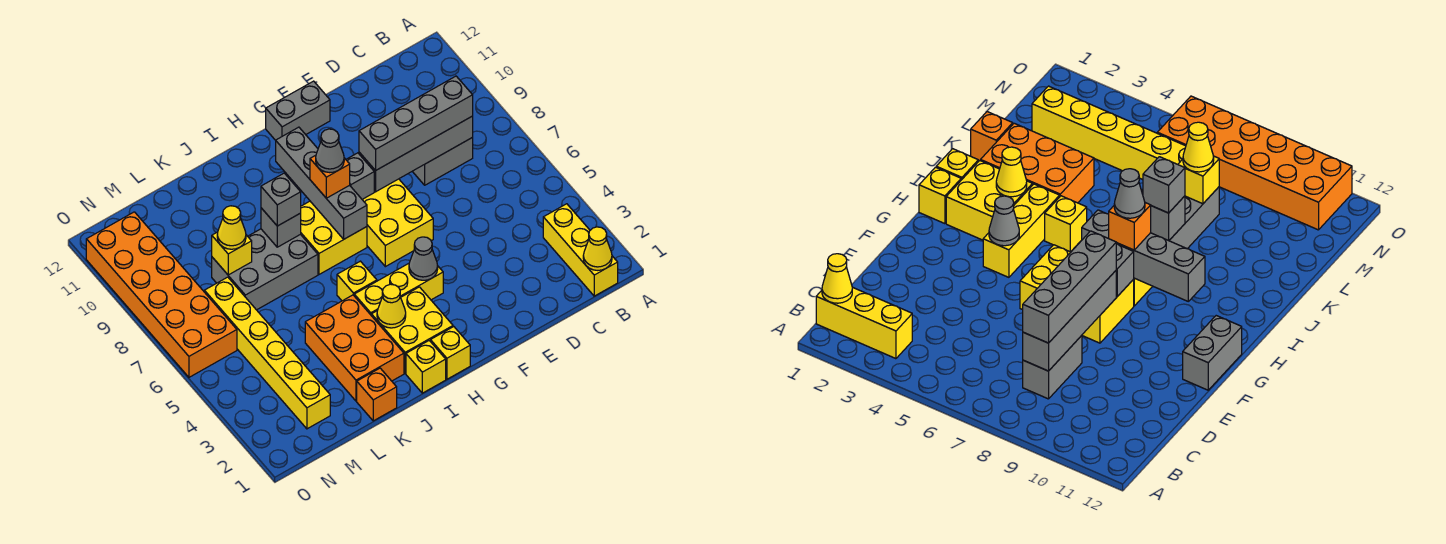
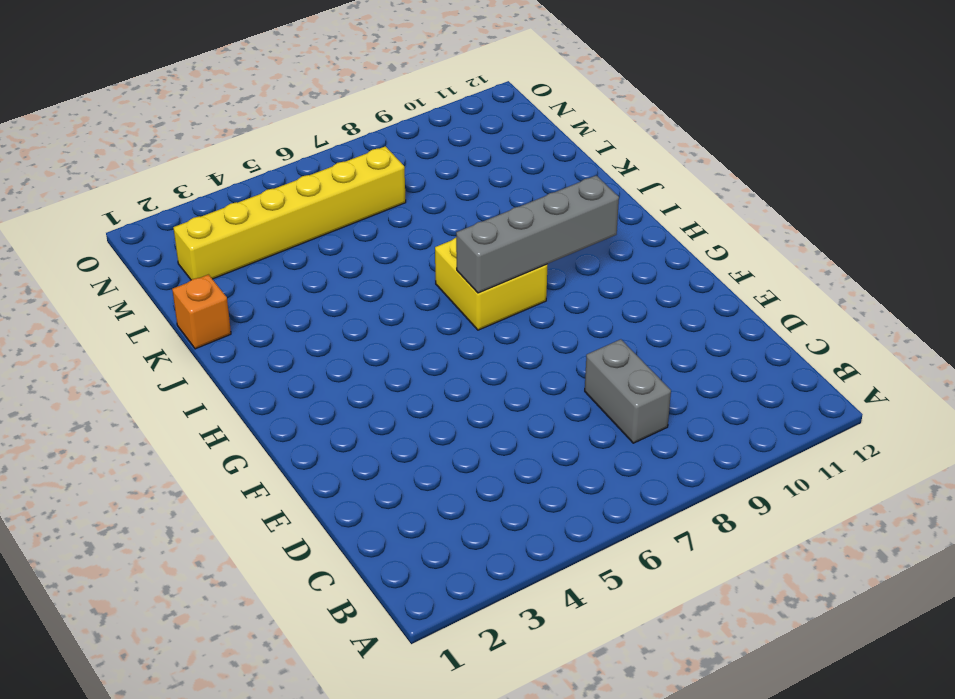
none -> yellow 1x3 brick [543,204,618,296]
none -> yellow 2x3 brick [362,179,433,267]
none -> grey 1x2 brick [266,81,330,140]

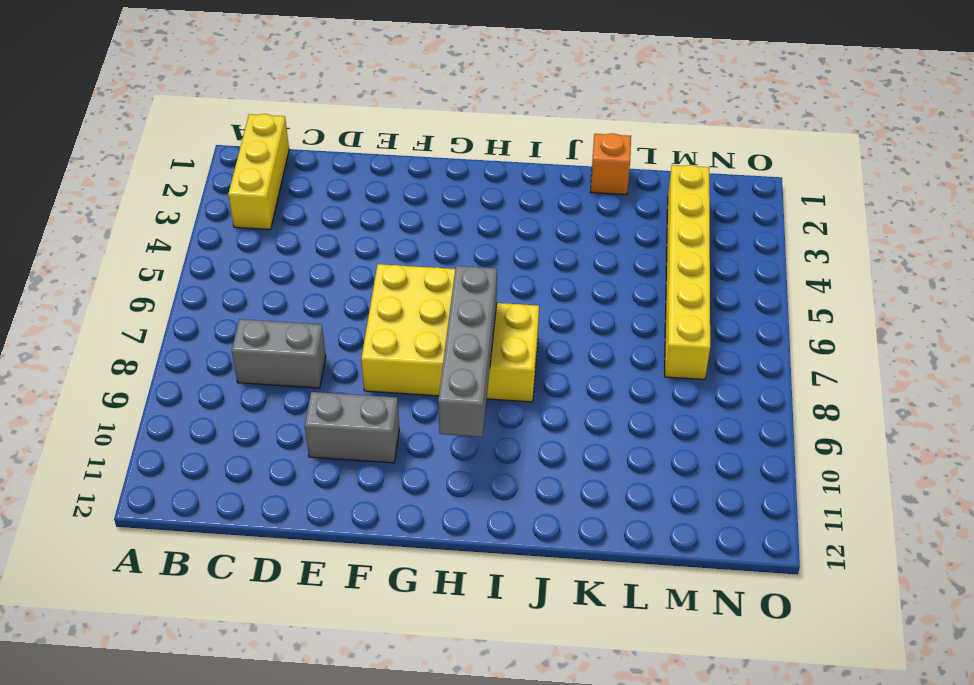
grey 1x2 brick [305,392,399,463] -> grey 1x2 brick moved to [266,81,330,140]
none -> yellow 1x3 brick [354,264,443,316]
none -> yellow 1x1 brick [431,327,470,379]
none -> yellow 2x2 brick [372,287,453,373]

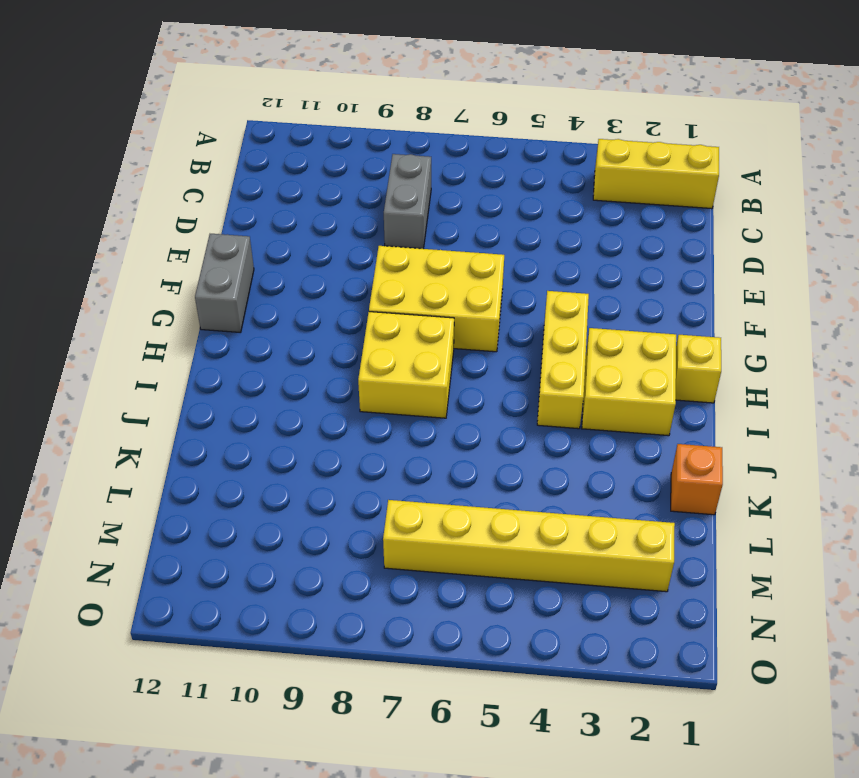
none -> yellow 1x1 brick [406,341,446,393]
none -> yellow 1x1 brick [337,261,377,301]
none -> orange 2x3 brick [305,295,404,401]

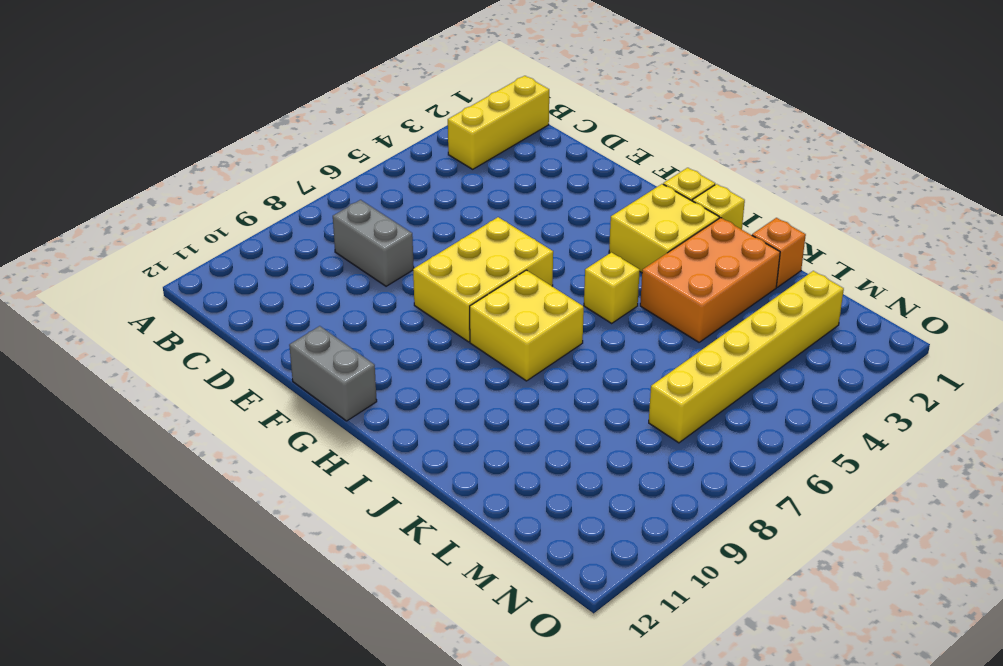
none -> yellow 1x3 brick [354,264,443,316]
none -> grey 2x3 brick [212,229,318,310]
none -> orange 2x6 brick [86,212,237,377]

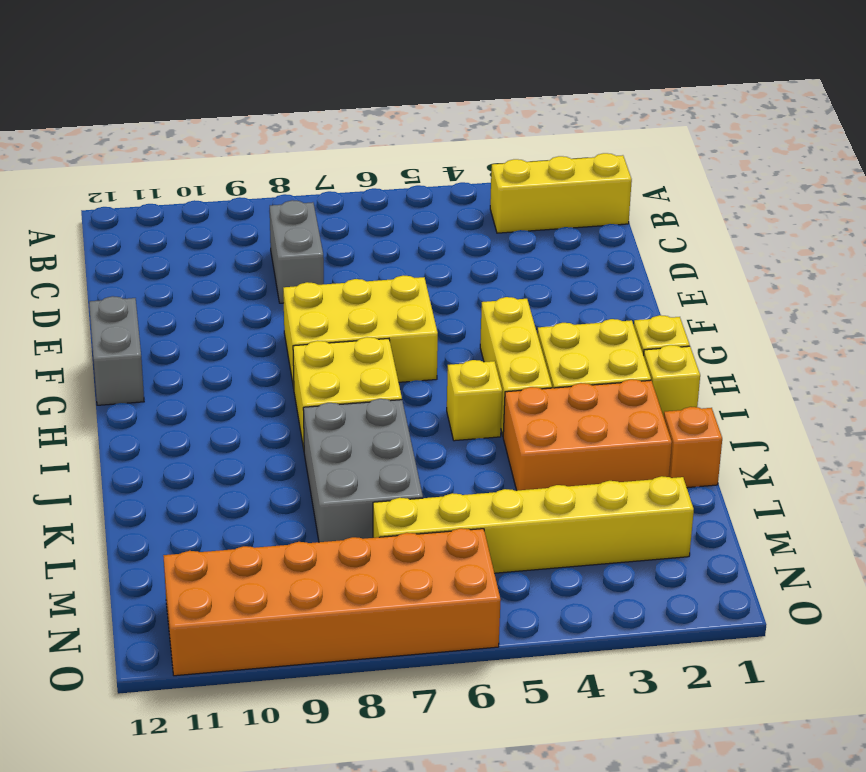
none -> yellow 1x1 cone [583,227,612,270]
none -> grey 1x4 brick [359,116,473,192]
none -> grey 1x1 cone [409,237,438,280]

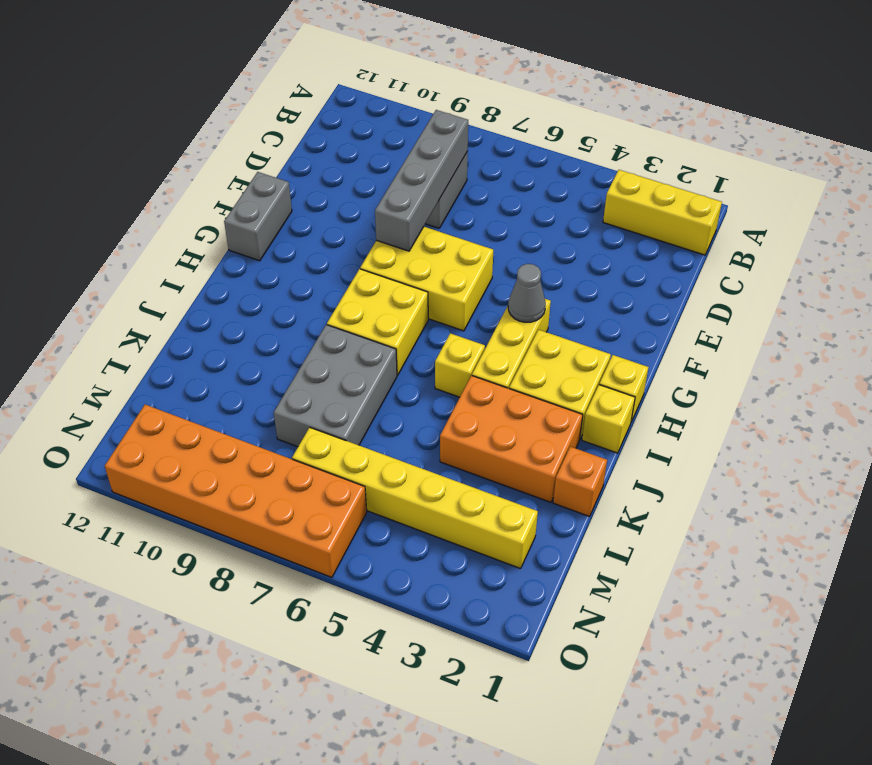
none -> yellow 1x1 cone [583,227,612,270]
none -> grey 1x1 brick [346,153,374,199]
none -> grey 1x4 brick [276,127,367,239]

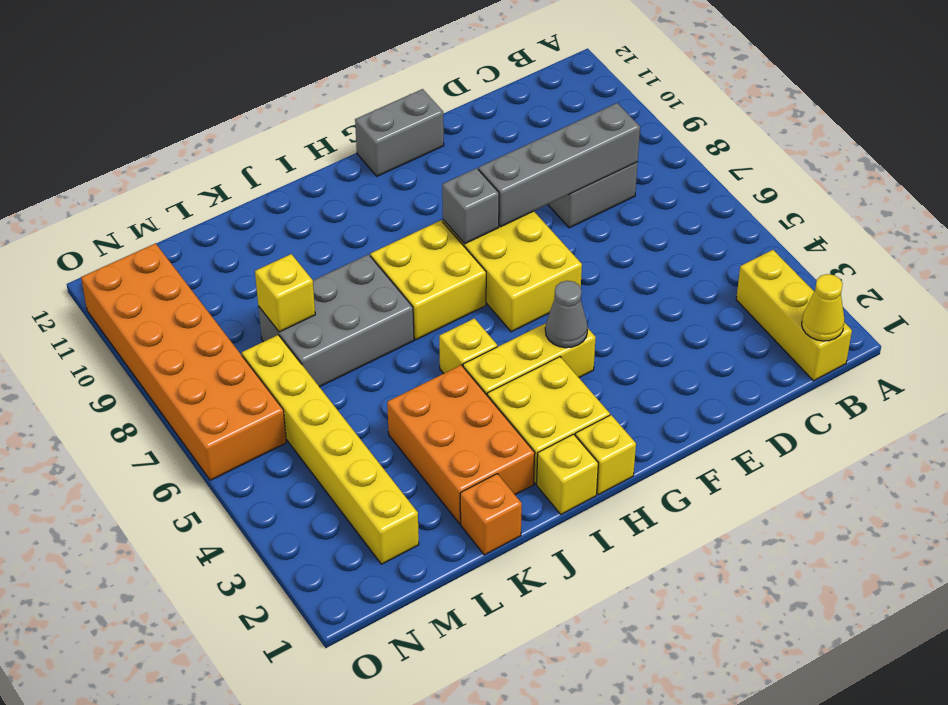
none -> grey 1x4 brick [276,127,367,239]
none -> yellow 1x1 cone [377,284,406,328]
none -> grey 1x1 brick [261,208,301,247]

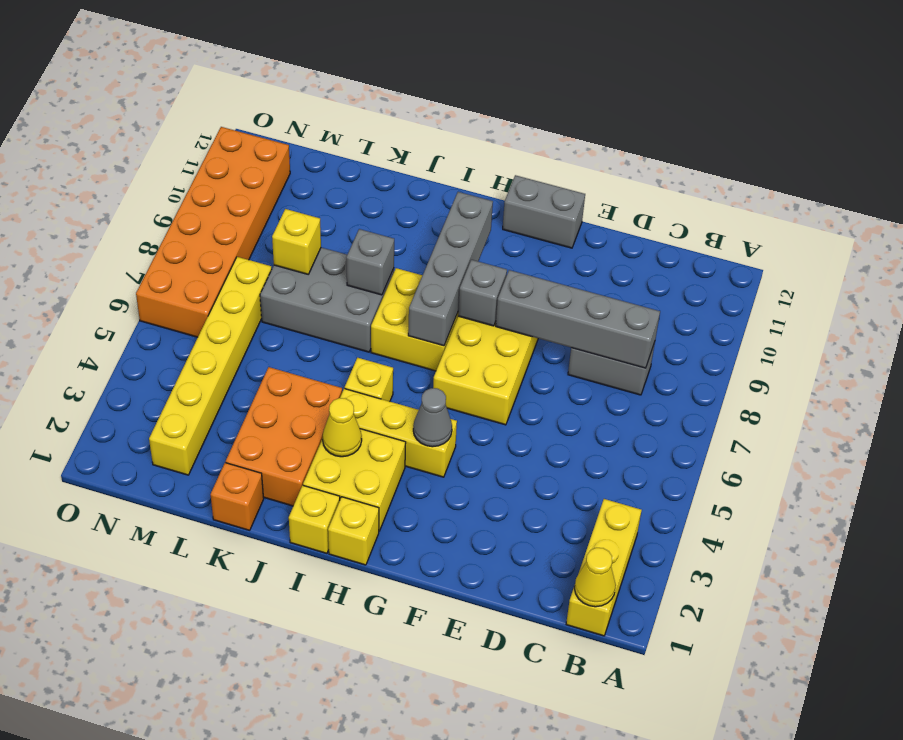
none -> grey 1x4 brick [359,76,473,171]
none -> orange 1x1 brick [310,155,350,198]
none -> grey 1x1 brick [261,173,301,226]

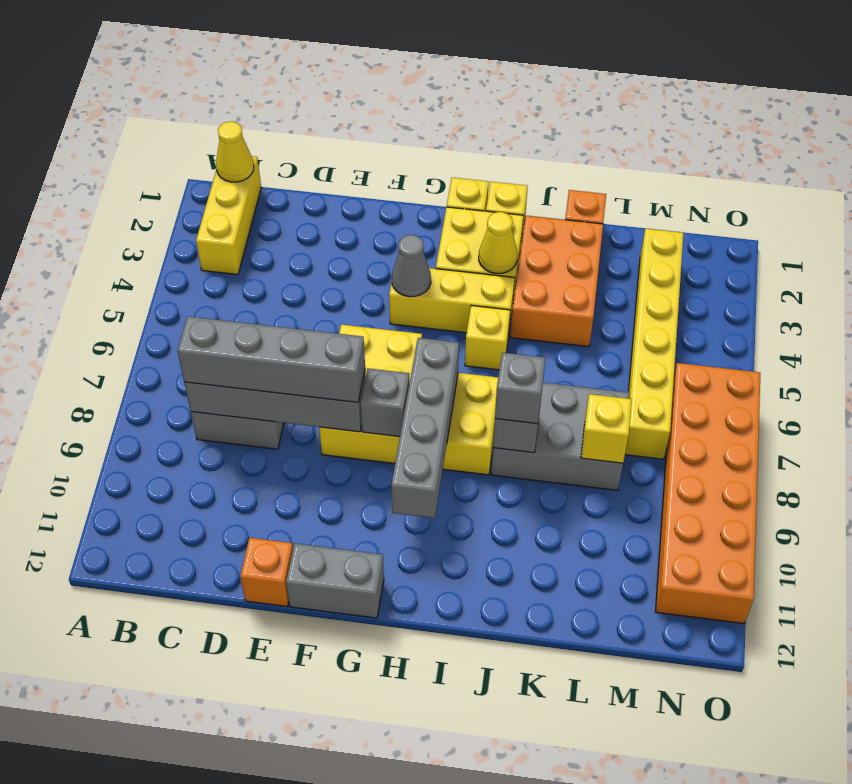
orange 1x1 brick [240,538,293,607] -> orange 1x1 brick moved to [310,155,350,198]
none -> yellow 1x1 cone [217,206,246,249]
none -> grey 1x1 cone [316,129,344,173]

